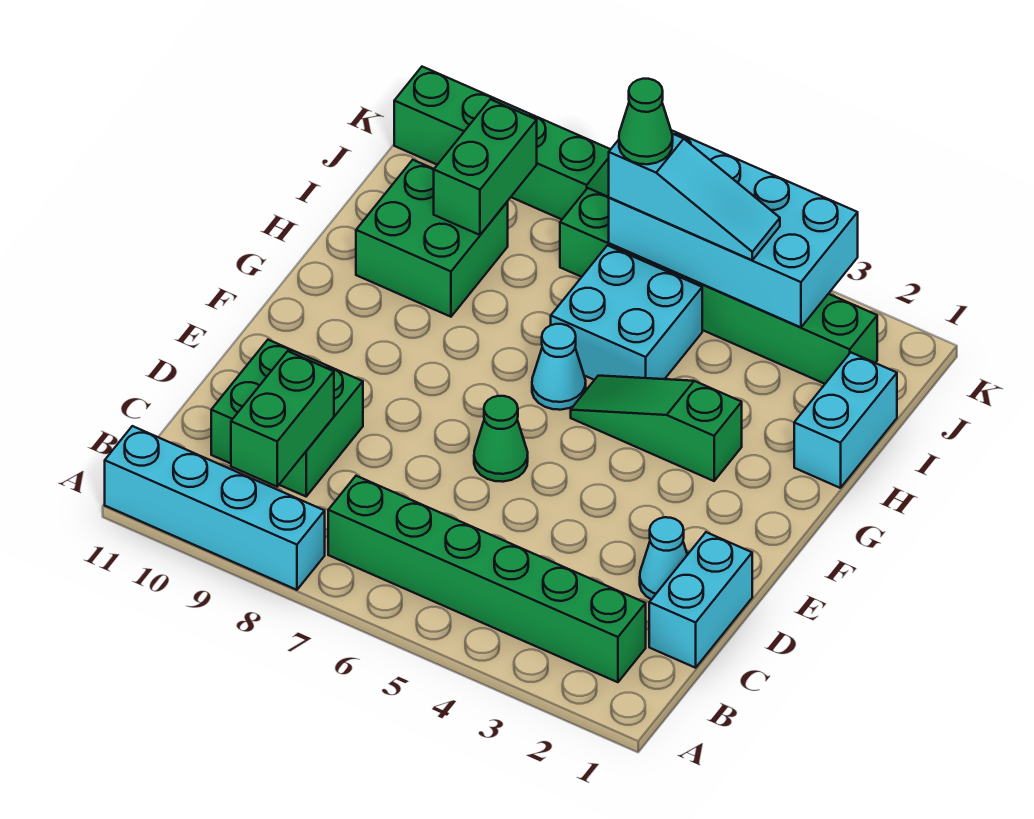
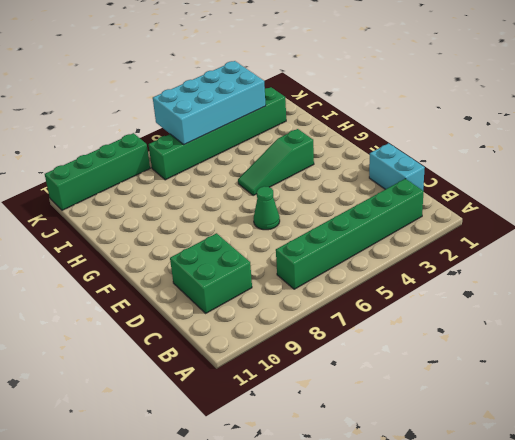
none -> cyan 1x4 brick [105,426,325,590]
none -> cyan 1x1 cone [640,517,687,600]
none -> cyan 1x1 cone [532,324,586,410]

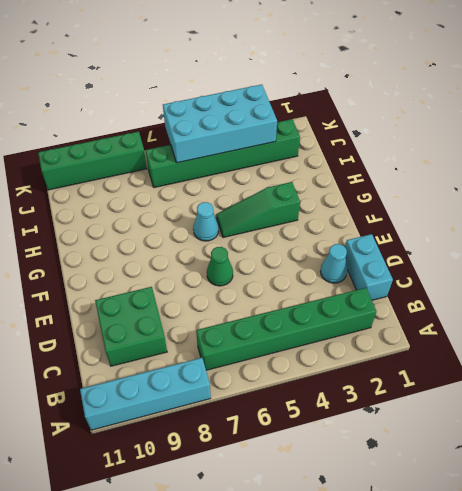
none -> cyan 1x2 brick [794,353,897,488]
none -> cyan 2x2 brick [551,245,702,380]
none -> green 2x2 brick [356,160,508,317]

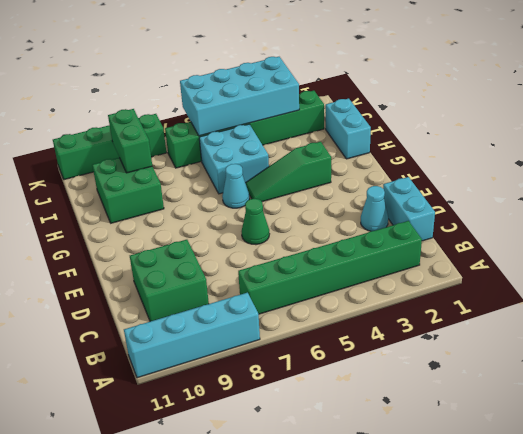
none -> green 1x2 brick [231,351,334,487]
none -> cyan 1x3 slope [609,134,780,260]
none -> green 1x1 cone [619,79,673,164]

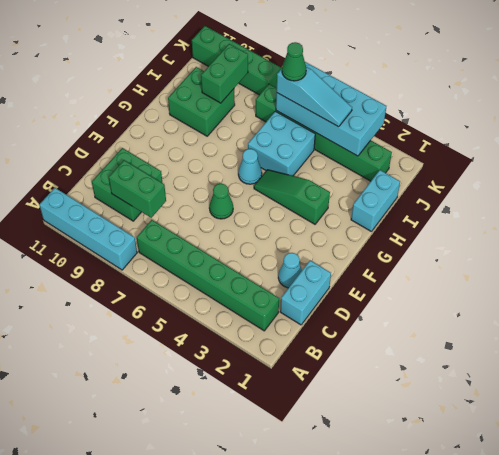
green 1x2 brick [109,160,166,218] -> green 1x2 brick turned to [231,351,334,487]

